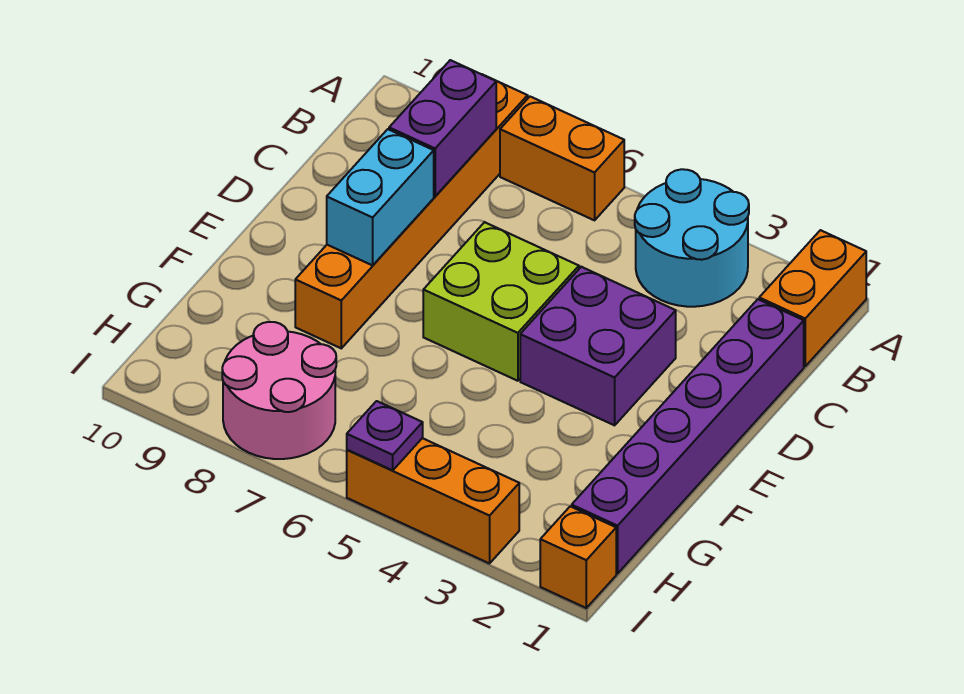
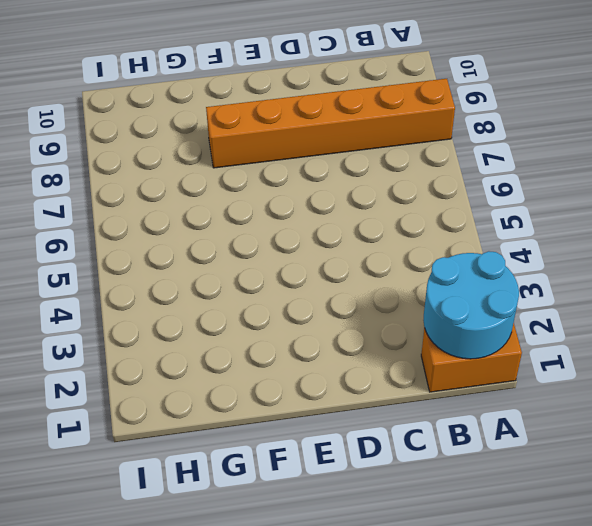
cyan 2x2 round brick [423,251,519,359] -> cyan 2x2 round brick moved to [635,169,749,307]
none -> orange 1x2 brick [500,97,624,220]
none -> purple 1x6 brick [572,299,804,574]
none -> purple 2x2 brick [520,267,676,425]

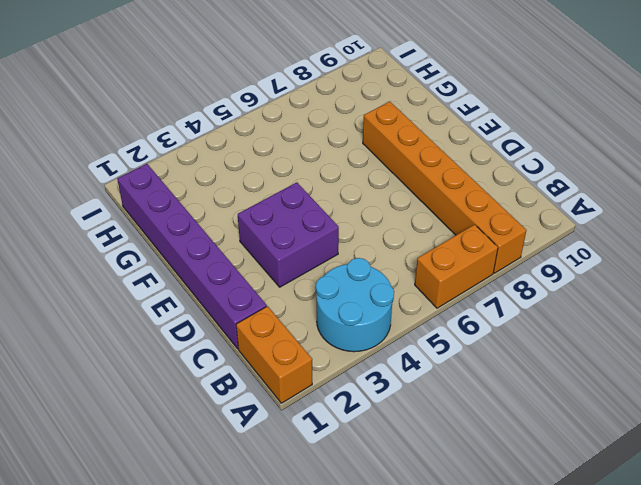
none -> lime 2x2 brick [423,222,579,381]
none -> pink 2x2 round brick [222,322,336,459]
none -> orange 1x1 brick [540,506,616,608]

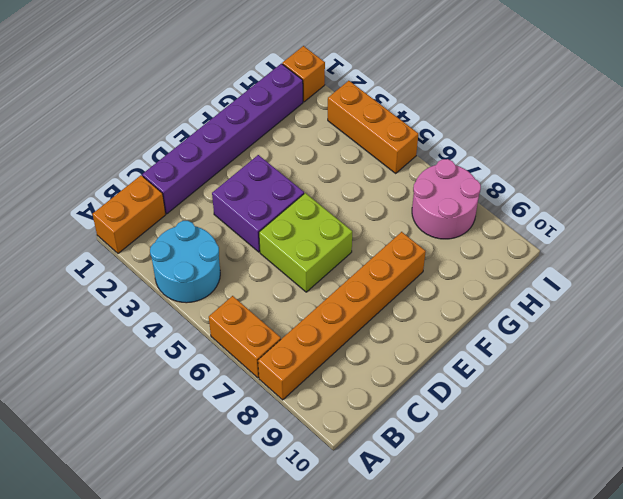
none -> purple 1x2 brick [389,60,496,196]
none -> cyan 1x2 brick [327,129,434,265]
none -> purple 1x1 plate [347,401,423,470]

